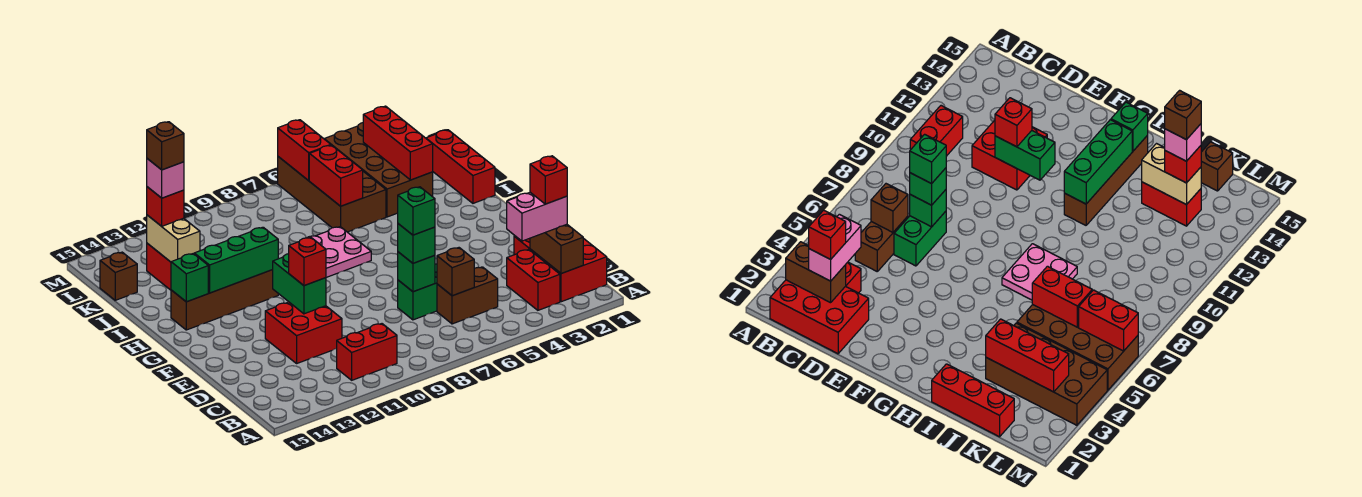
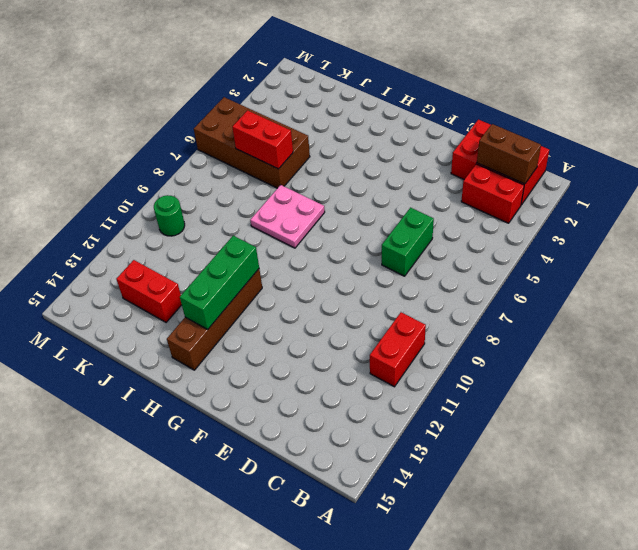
green 1x1 round brick [154,195,185,236] -> none
none -> brown 1x2 brick [437,267,498,324]
none -> red 2x2 brick [265,302,342,363]
none -> red 1x3 brick [426,130,495,203]
none -> brown 2x4 brick [325,123,433,217]

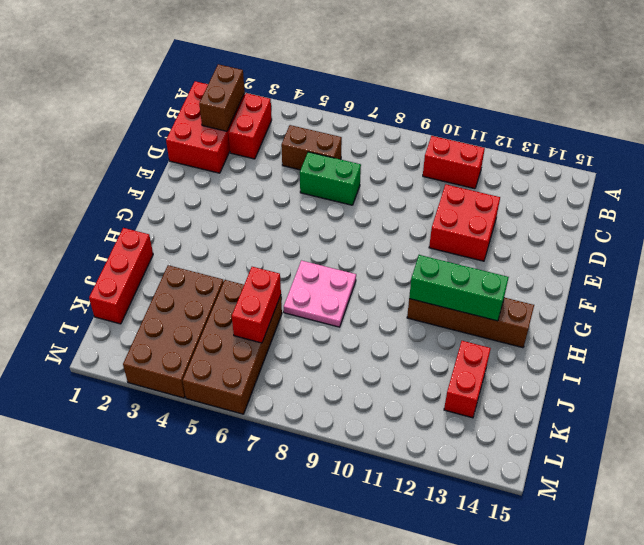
none -> brown 1x1 brick [100,252,137,300]
none -> brown 1x1 brick [437,248,474,296]
none -> green 1x1 brick [398,252,435,292]
none -> green 1x2 brick [272,254,326,314]

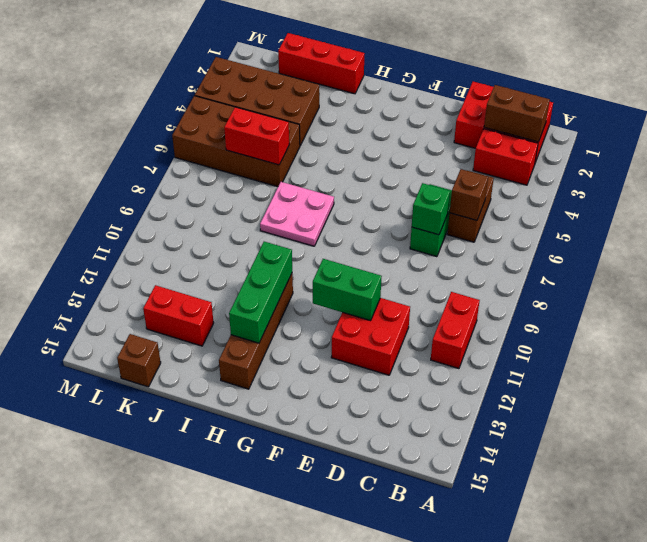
none -> green 1x1 brick [171,254,208,302]
none -> red 1x3 brick [363,106,433,180]
none -> tan 1x2 brick [147,215,200,262]
none -> red 1x2 brick [278,120,331,181]

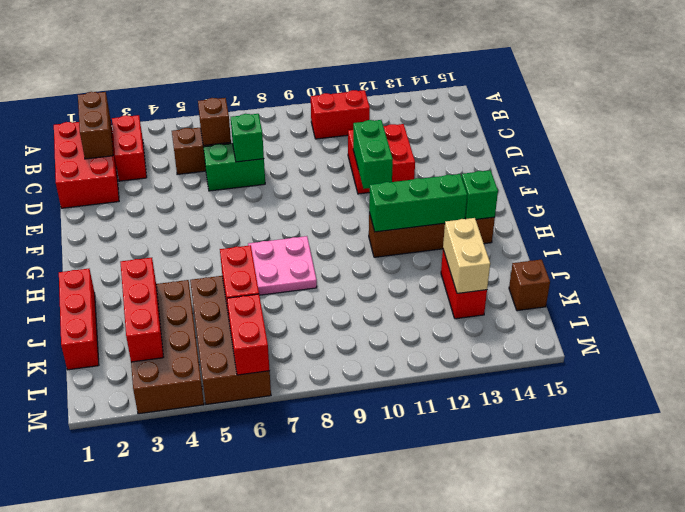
none -> pink 1x2 brick [507,192,567,241]
none -> green 1x1 brick [398,224,435,263]
none -> red 1x1 brick [289,237,326,286]
none -> red 1x1 brick [147,187,184,226]

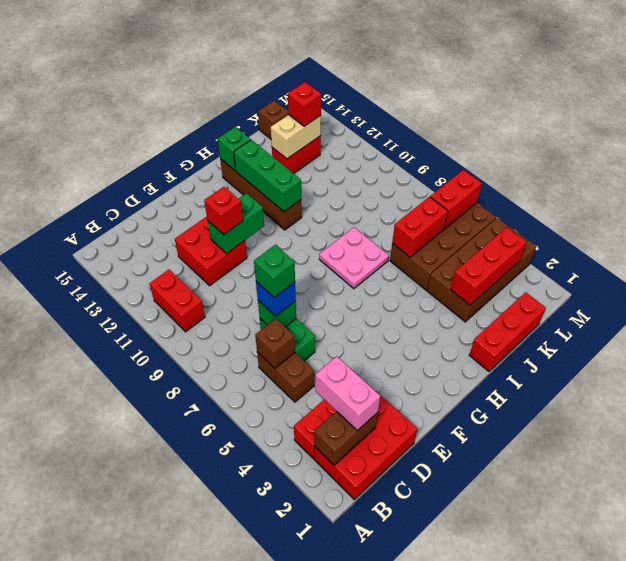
blue 1x1 brick [256,281,296,316] -> green 1x1 brick [398,224,435,263]
none -> red 1x1 brick [530,156,567,204]
none -> pink 1x1 brick [147,159,184,198]
none -> brown 1x1 brick [147,122,184,170]

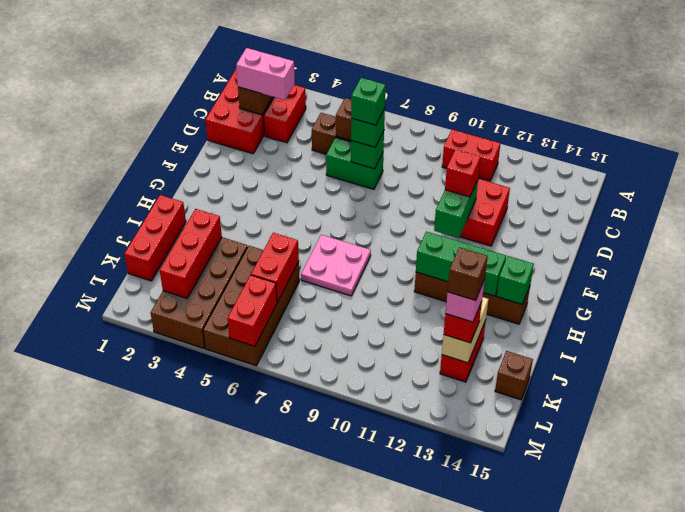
none -> red 1x1 brick [530,156,567,204]

